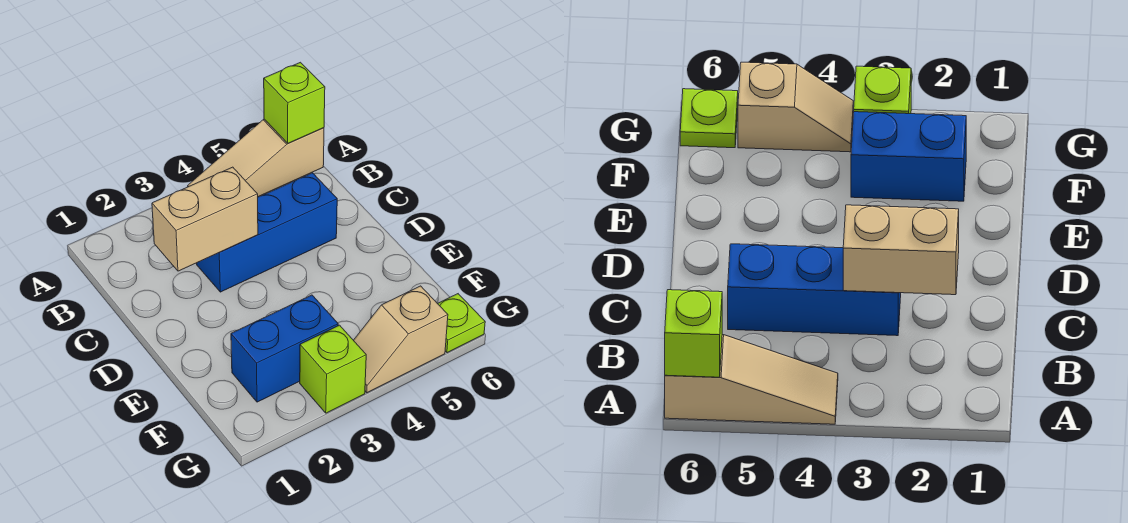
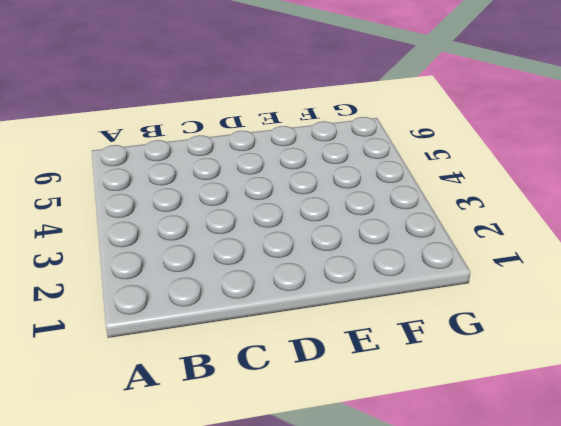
none -> tan 1x3 slope [188,119,324,197]
none -> blue 1x3 brick [197,173,337,292]

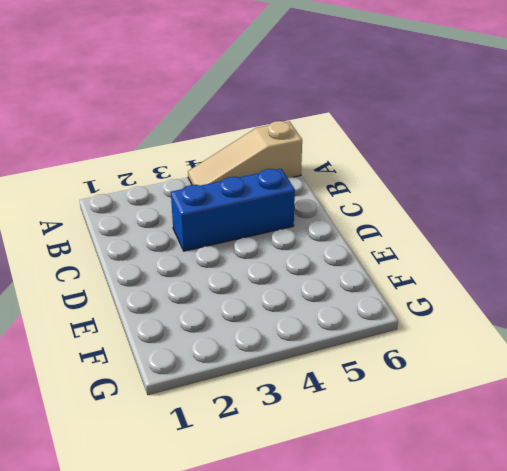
none -> blue 1x2 brick [231,295,338,402]
none -> lime 1x1 brick [300,325,366,413]

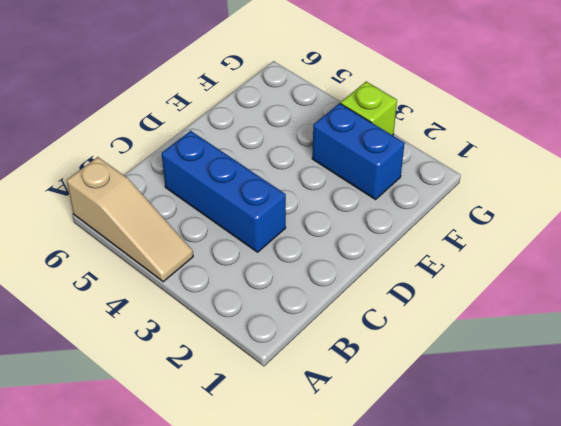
none -> tan 1x2 slope [354,286,448,393]
none -> lime 1x1 plate [438,294,485,353]

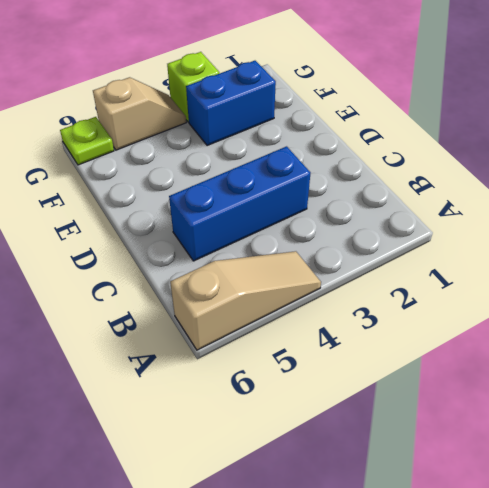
none -> lime 1x1 brick [264,62,325,143]
none -> tan 1x2 brick [152,167,258,271]

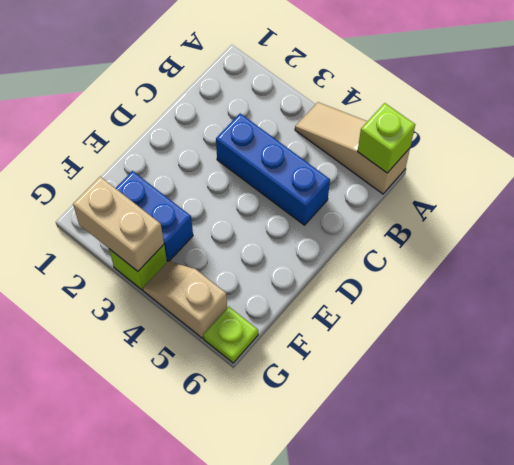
tan 1x2 brick [73,177,164,271] -> tan 1x2 brick moved to [152,167,258,271]

